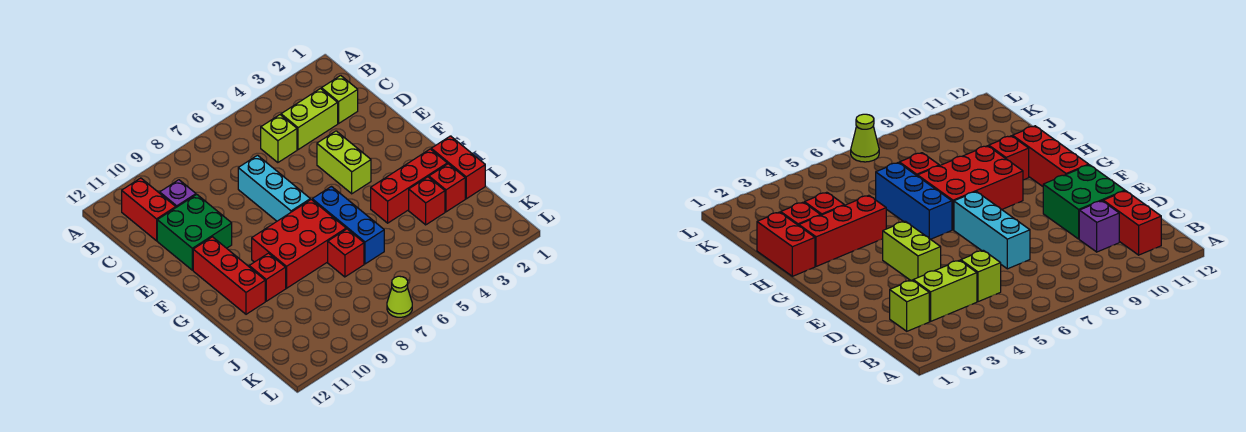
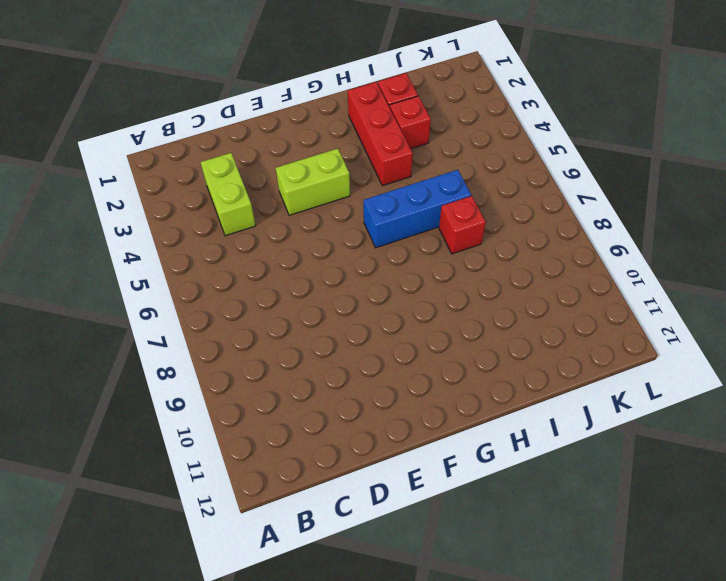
none -> red 1x2 brick [122,178,176,241]
none -> lime 1x1 brick [321,76,358,123]
none -> lime 1x1 brick [261,115,297,163]

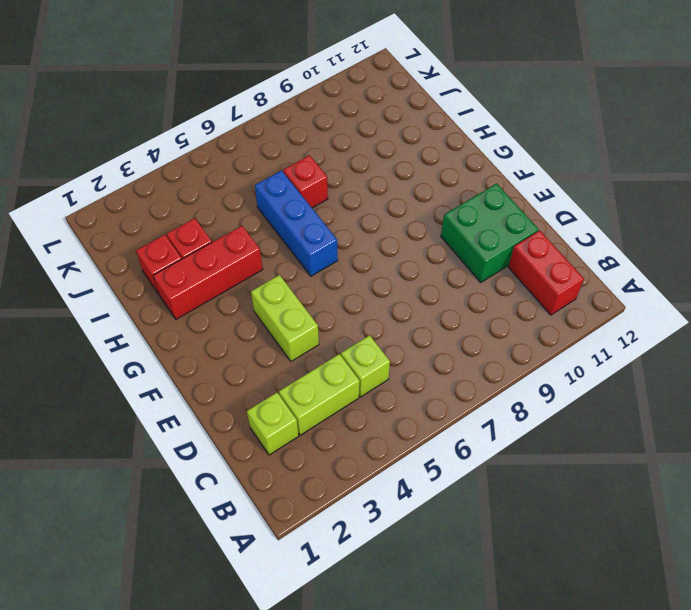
none -> purple 1x1 brick [160,180,196,207]
none -> cyan 1x3 brick [238,155,310,221]
none -> red 1x3 brick [193,237,265,314]

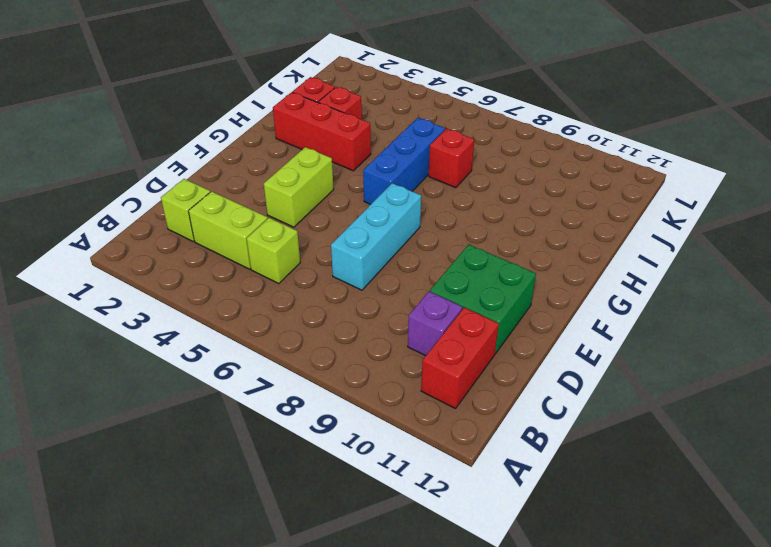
none -> red 1x3 brick [193,237,265,314]
none -> red 2x3 brick [252,200,346,288]
none -> red 1x2 brick [431,136,485,199]

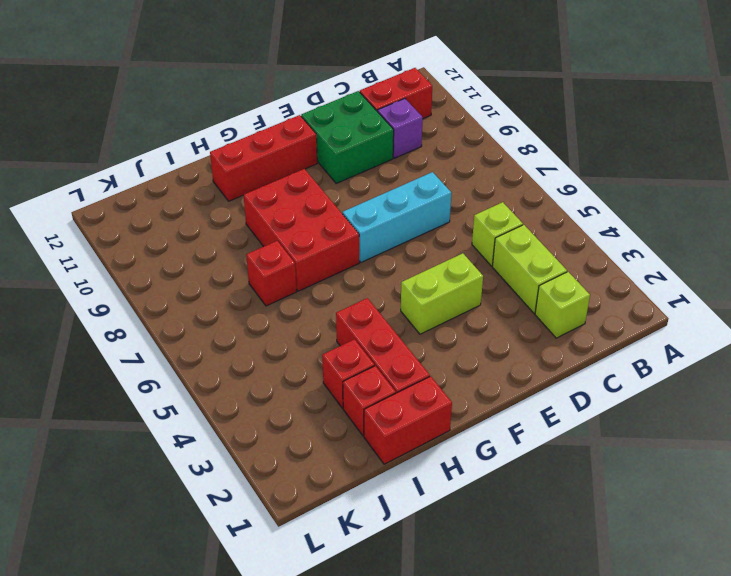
none -> blue 1x3 brick [312,187,384,264]
none -> red 1x1 brick [249,253,286,301]
none -> lime 1x1 cone [387,276,412,317]

